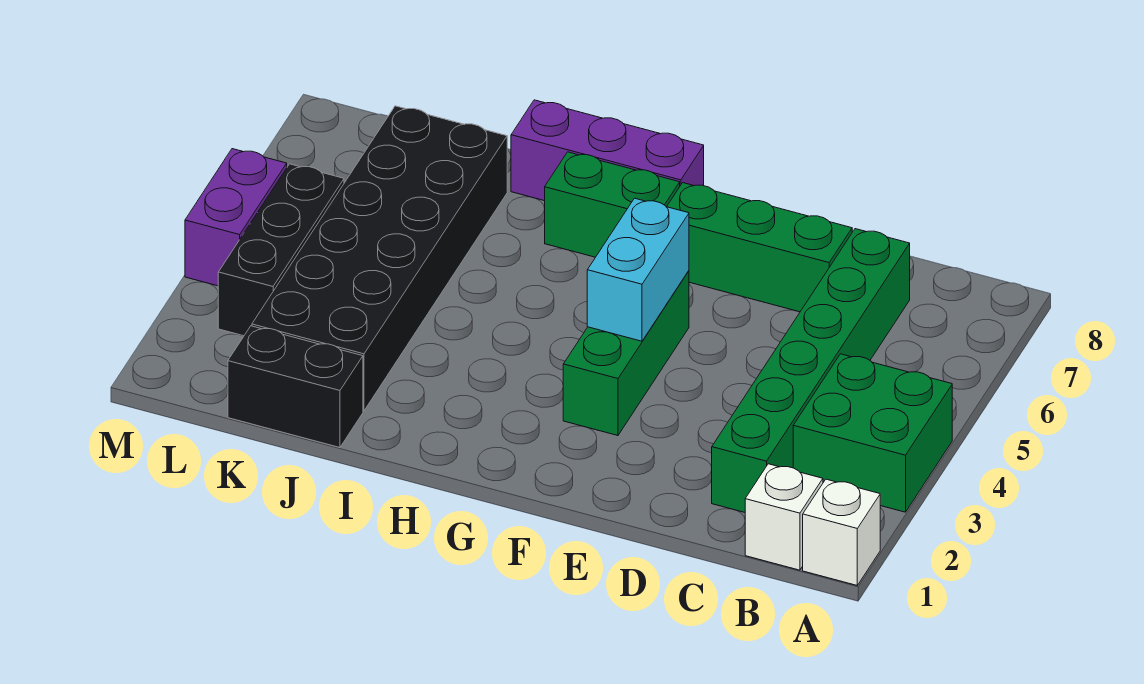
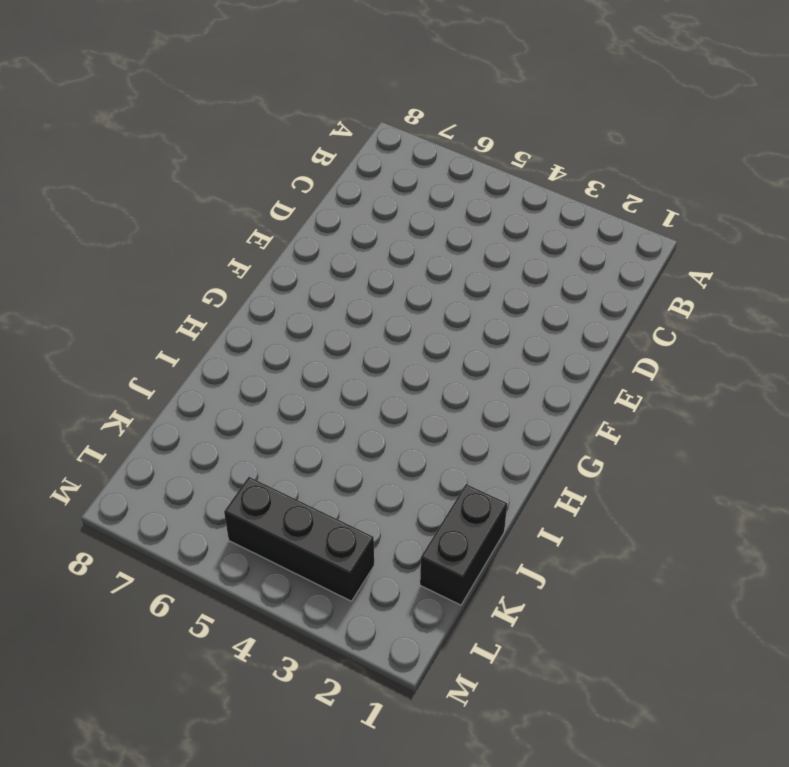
none -> white 1x1 brick [803,479,880,585]
none -> green 2x2 brick [793,354,952,512]
none -> white 1x1 brick [745,464,823,570]

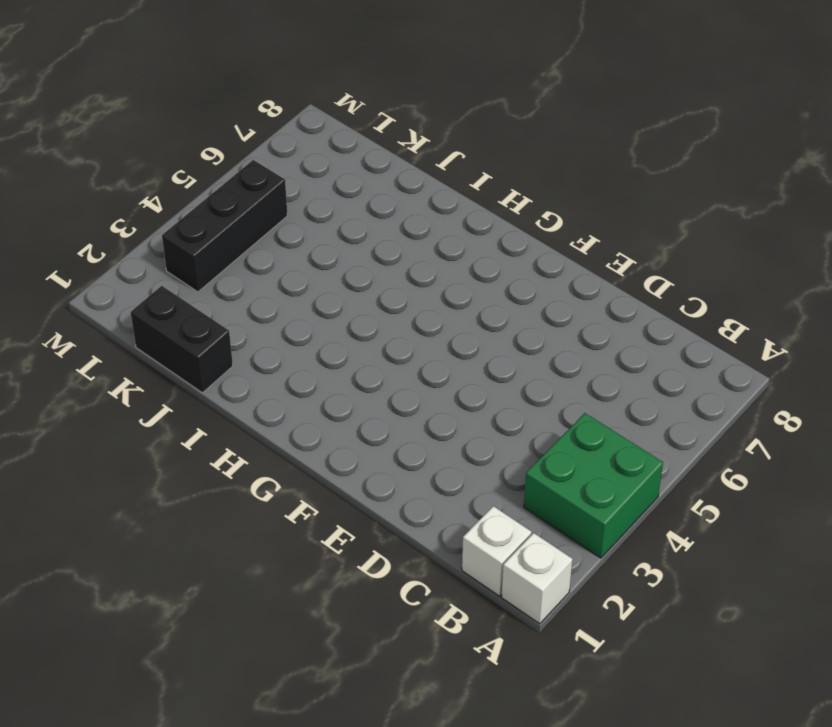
none -> green 1x6 brick [712,229,910,512]
none -> green 1x3 brick [667,183,852,312]
none -> green 1x3 brick [563,271,689,436]

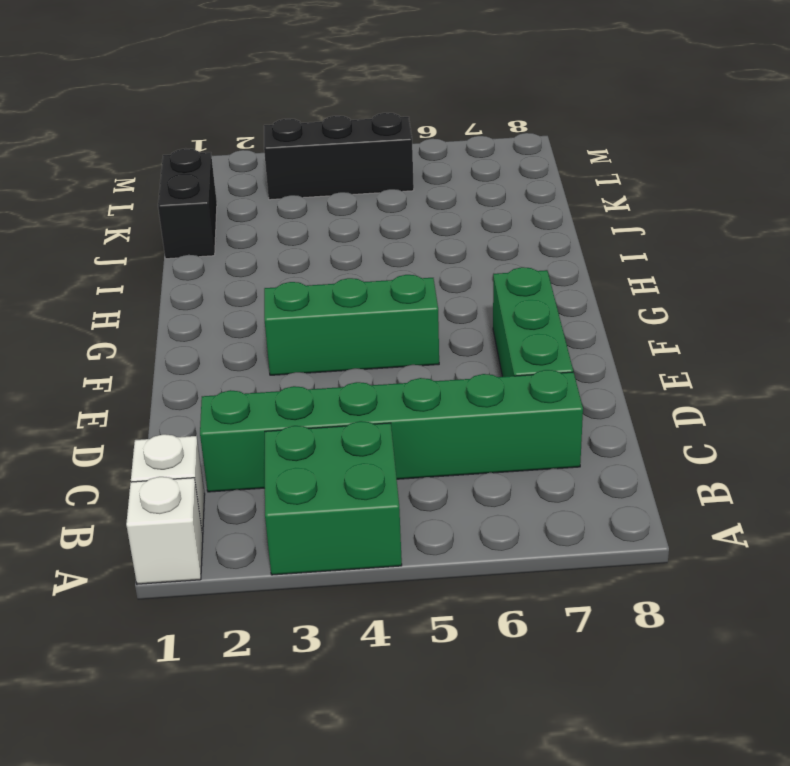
none -> green 1x2 brick [545,152,680,257]
none -> purple 1x3 brick [511,100,704,201]
none -> black 2x6 brick [252,106,507,411]

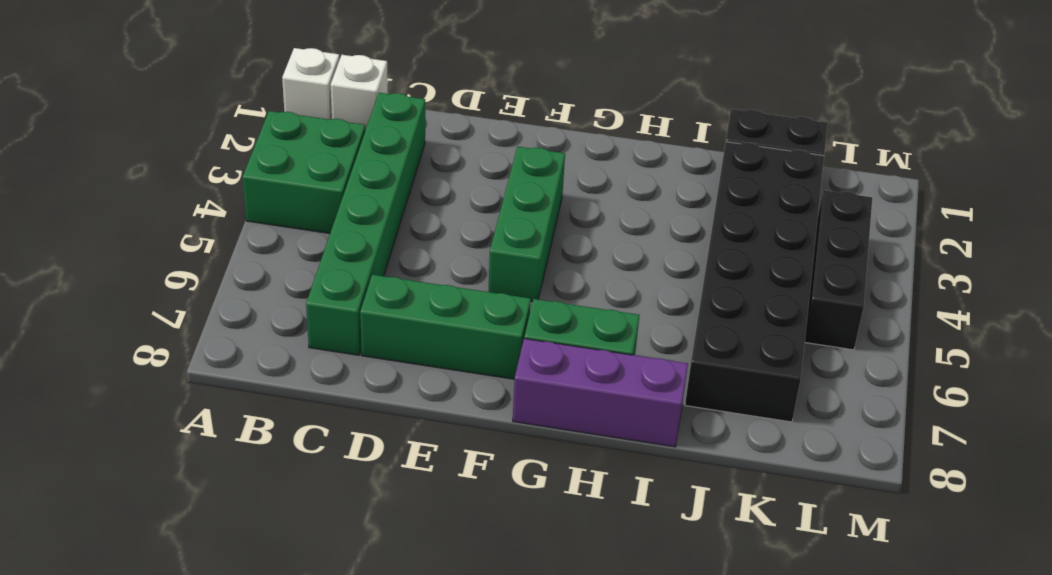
none -> purple 1x2 brick [185,149,287,286]
none -> cyan 1x2 brick [587,198,689,341]

